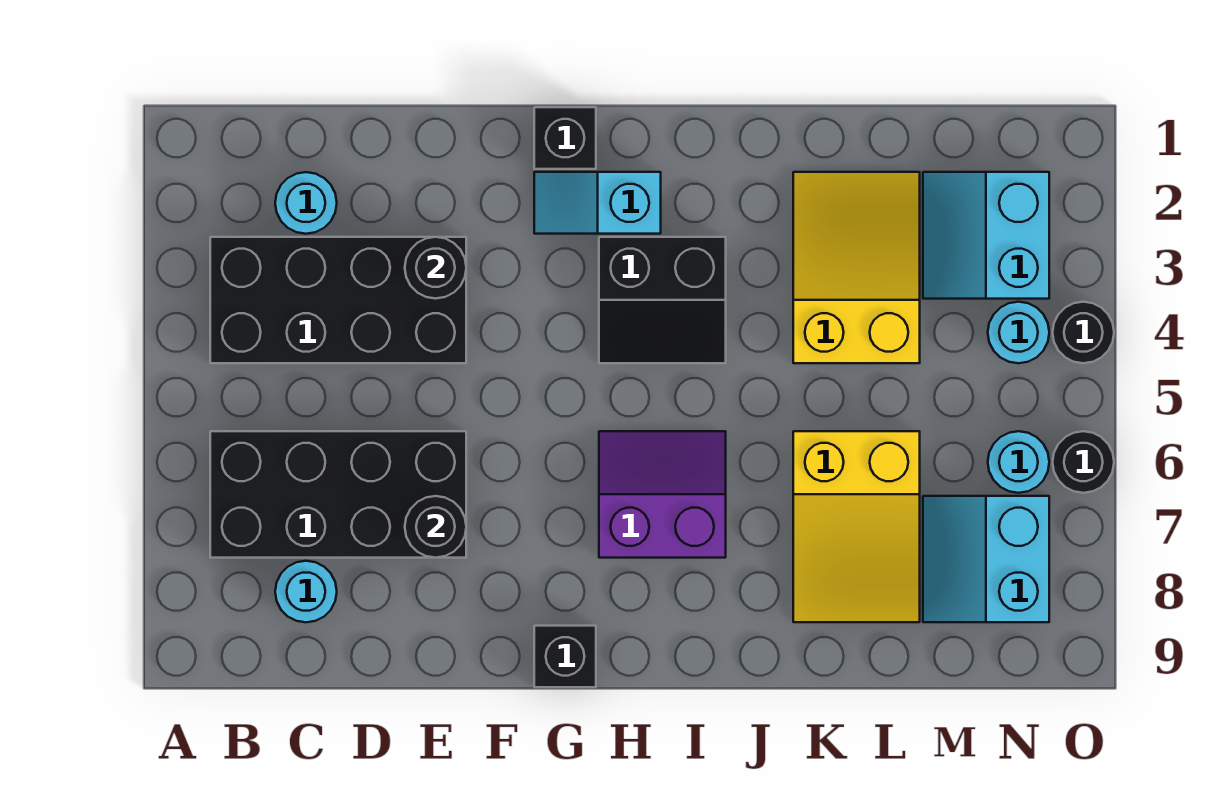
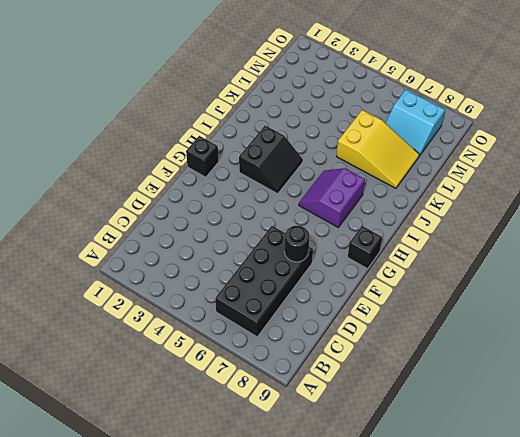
none -> black 2x4 brick [210,237,466,363]
none -> cyan 1x1 round brick [275,172,337,234]
none -> cyan 1x1 round brick [275,561,337,622]

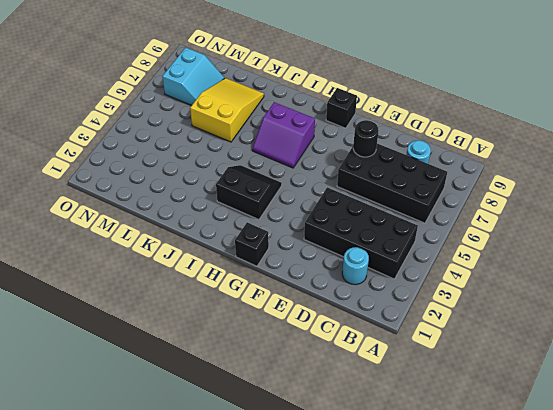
none -> cyan 1x2 slope [534,172,661,234]
none -> yellow 2x3 slope [793,172,920,363]
none -> cyan 2x2 slope [923,172,1049,299]

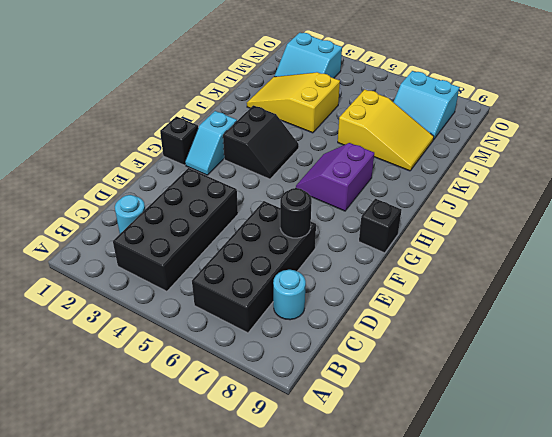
none -> cyan 1x1 round brick [988,302,1049,363]
none -> cyan 1x1 round brick [988,431,1049,493]
none -> black 1x1 round brick [1053,302,1114,363]

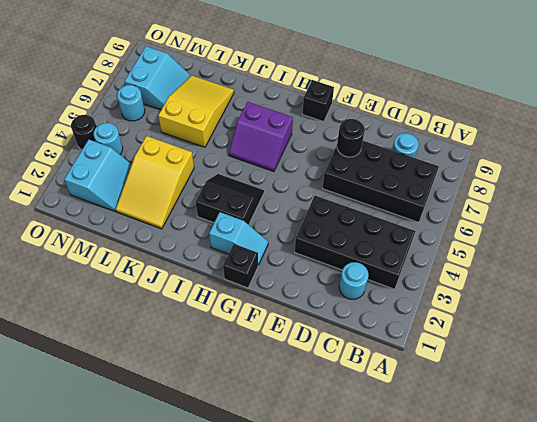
none -> black 1x1 round brick [1053,431,1114,493]
none -> black 1x1 round brick [405,237,466,299]

